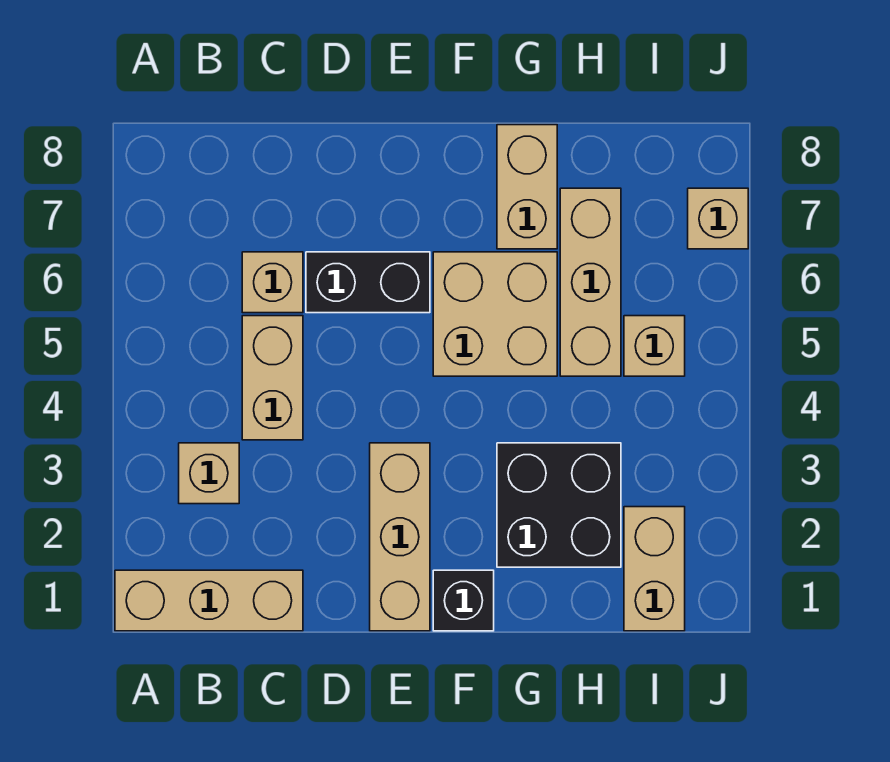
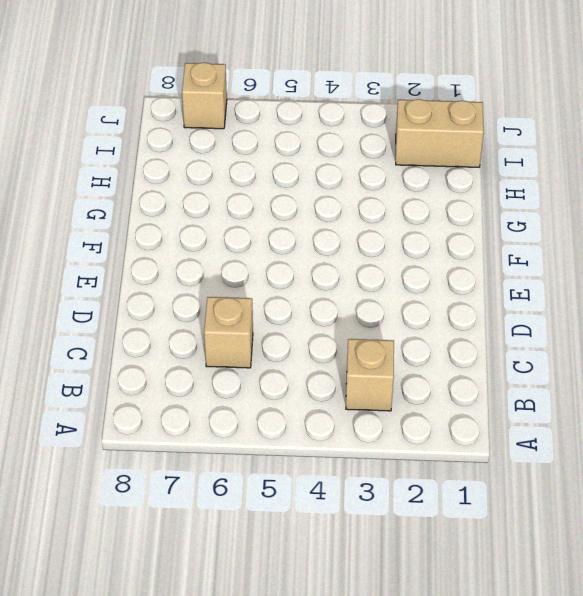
none -> tan 1x3 brick [115,570,303,631]
none -> tan 1x2 brick [242,316,303,440]
none -> black 1x2 brick [306,252,430,313]

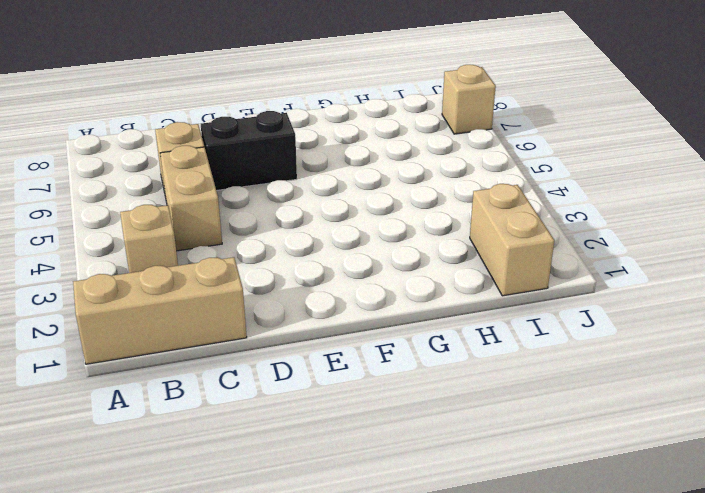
none -> tan 1x3 brick [370,443,430,631]
none -> black 1x1 brick [433,570,494,631]
none -> tan 2x2 brick [433,252,557,376]

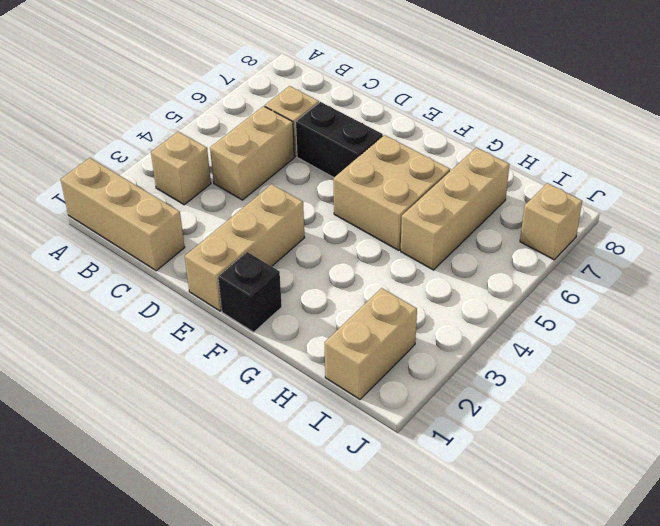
none -> black 2x2 brick [497,443,621,567]
none -> tan 1x2 brick [497,125,557,249]
none -> tan 1x1 brick [624,316,685,376]

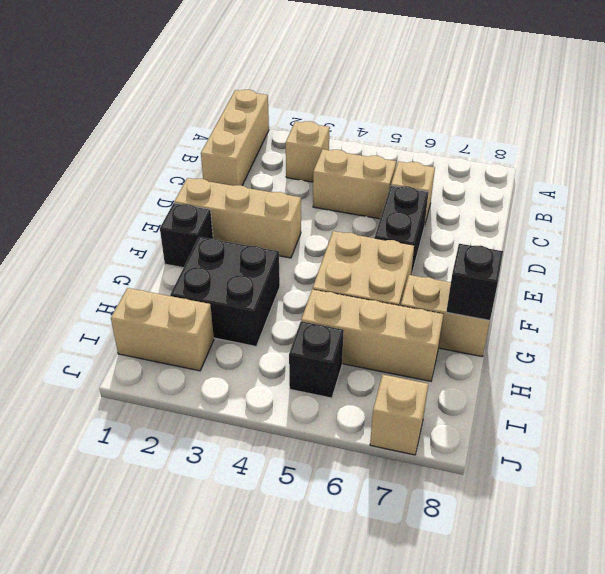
black 1x1 brick [446,244,503,320] -> none
black 1x1 brick [289,322,344,398] -> tan 1x1 brick [624,316,685,376]

